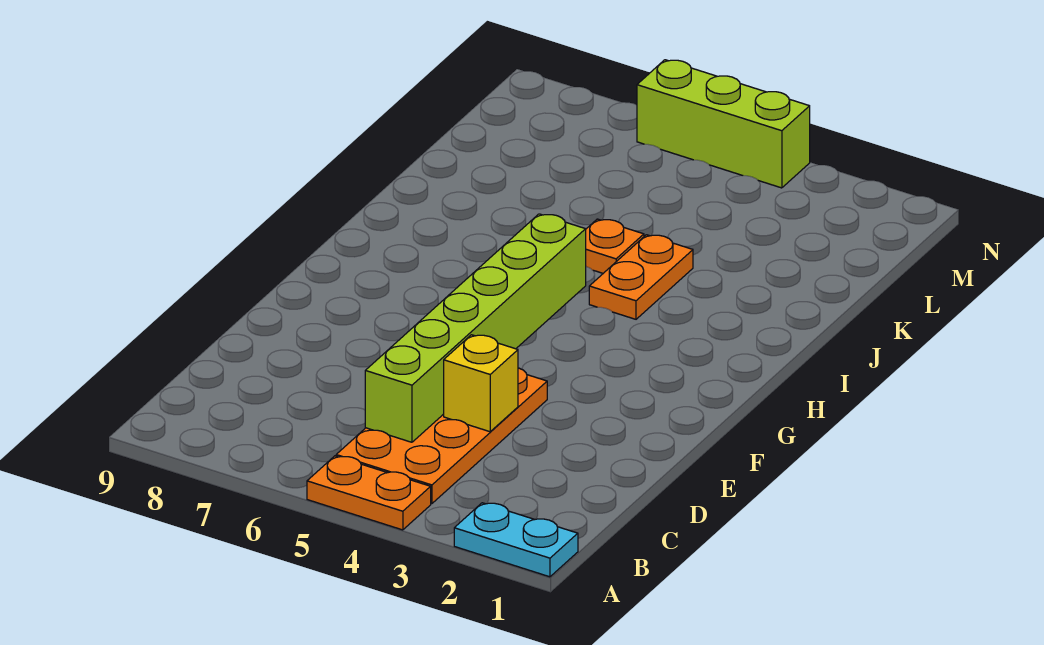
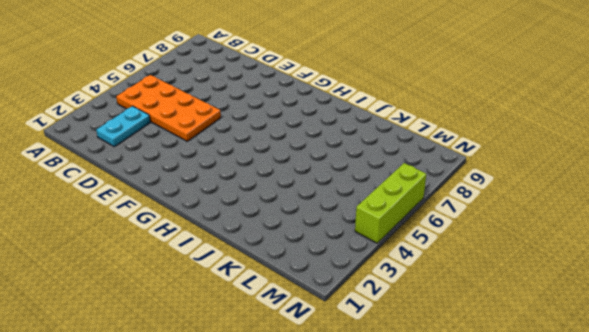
cyan 1x2 plate [96,106,150,147] -> cyan 1x2 plate moved to [454,503,578,577]
none -> orange 1x2 plate [307,456,431,530]
none -> orange 1x2 plate [589,235,693,319]

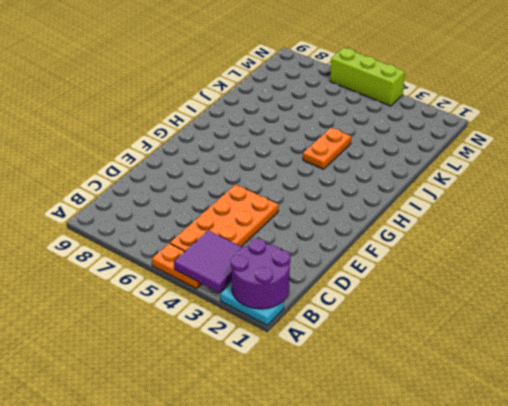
purple 2x2 round brick [231,239,290,309] -> none
purple 2x2 tile [174,230,243,292] -> none
none -> orange 1x1 plate [586,219,644,273]
none -> lime 1x6 brick [365,214,586,442]

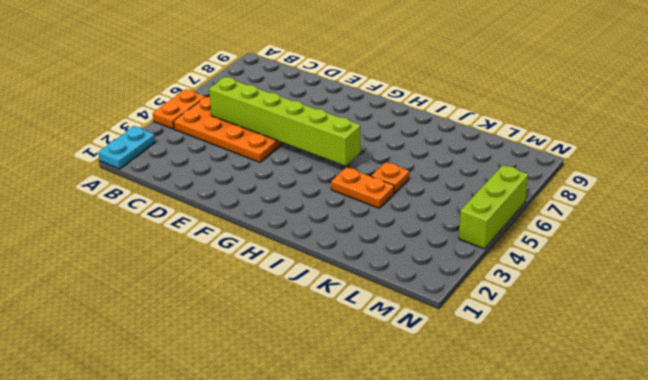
none -> yellow 1x1 brick [444,335,518,432]

